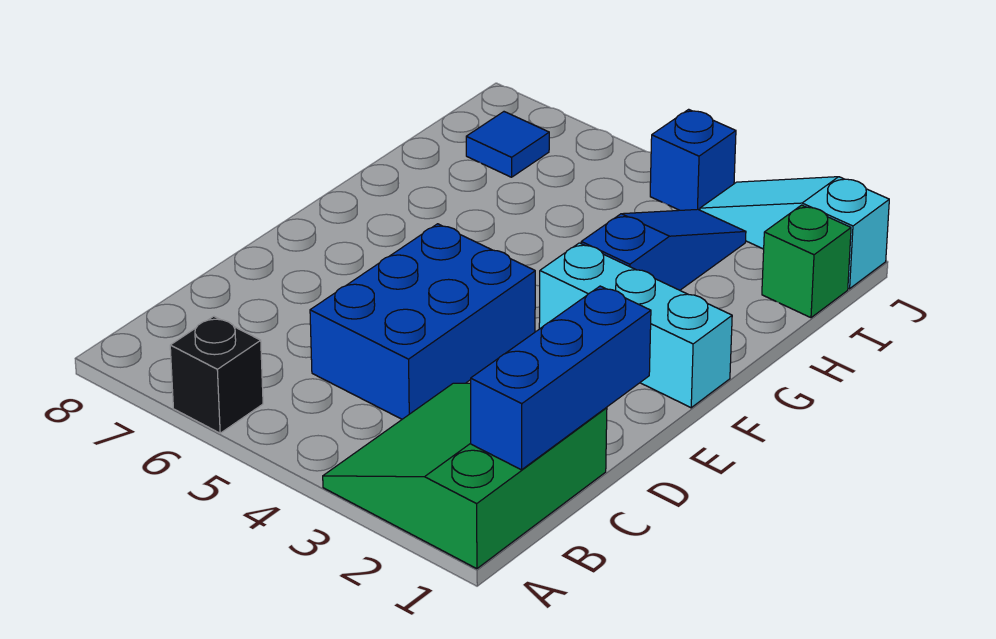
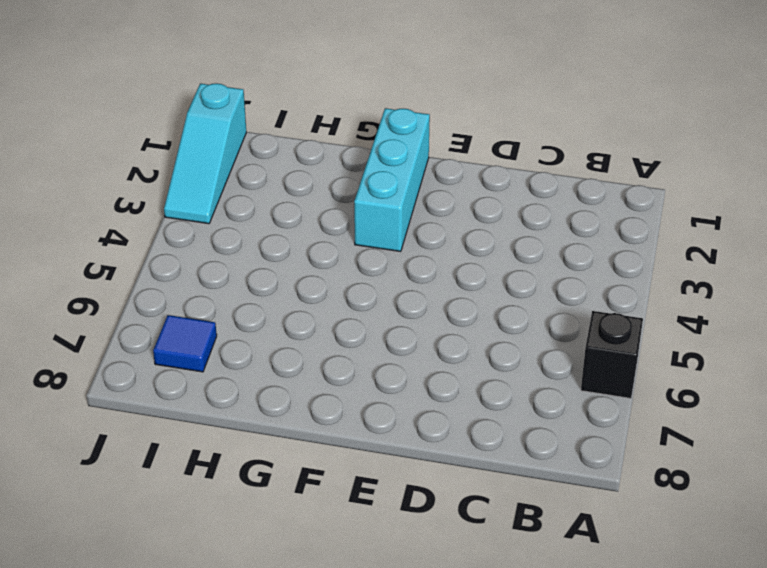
none -> green 3x3 slope [323,383,607,569]
none -> blue 2x3 brick [310,224,535,419]

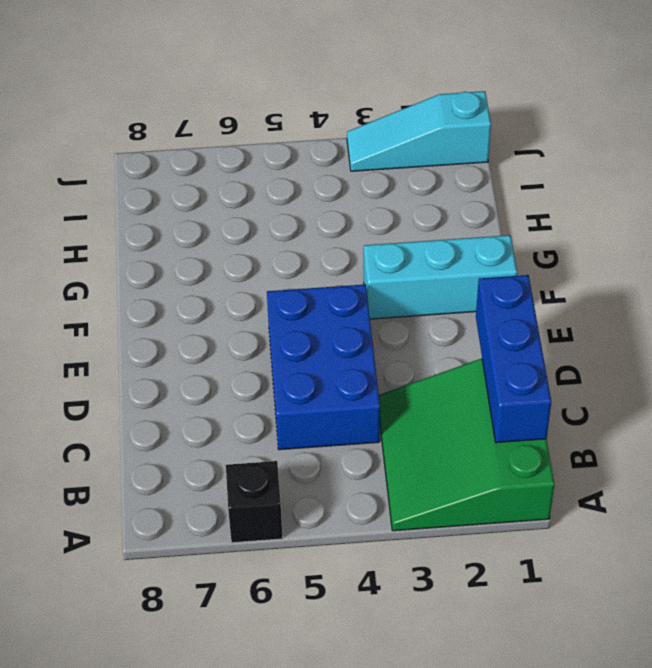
none -> blue 1x3 slope [581,209,746,290]
none -> green 1x1 brick [762,205,851,318]

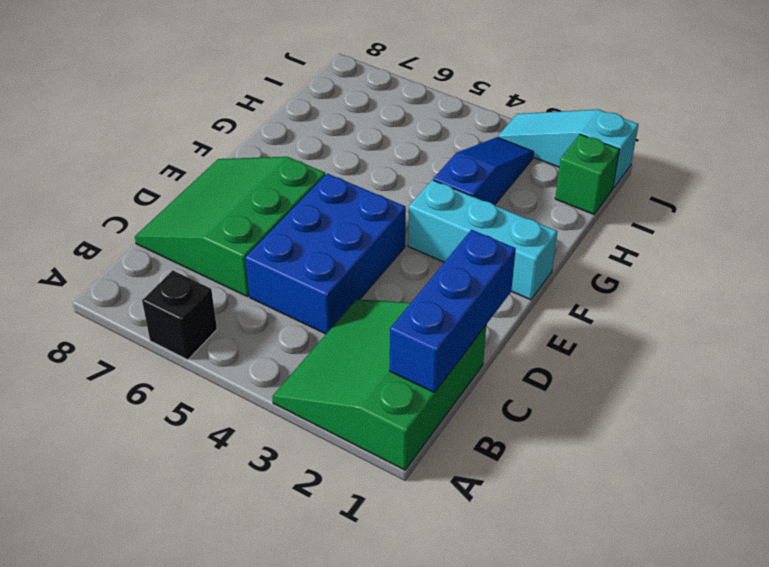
green 3x3 slope [135,157,325,297] -> none
none -> blue 1x1 tile [466,112,549,177]
none -> blue 1x1 brick [650,109,736,210]

